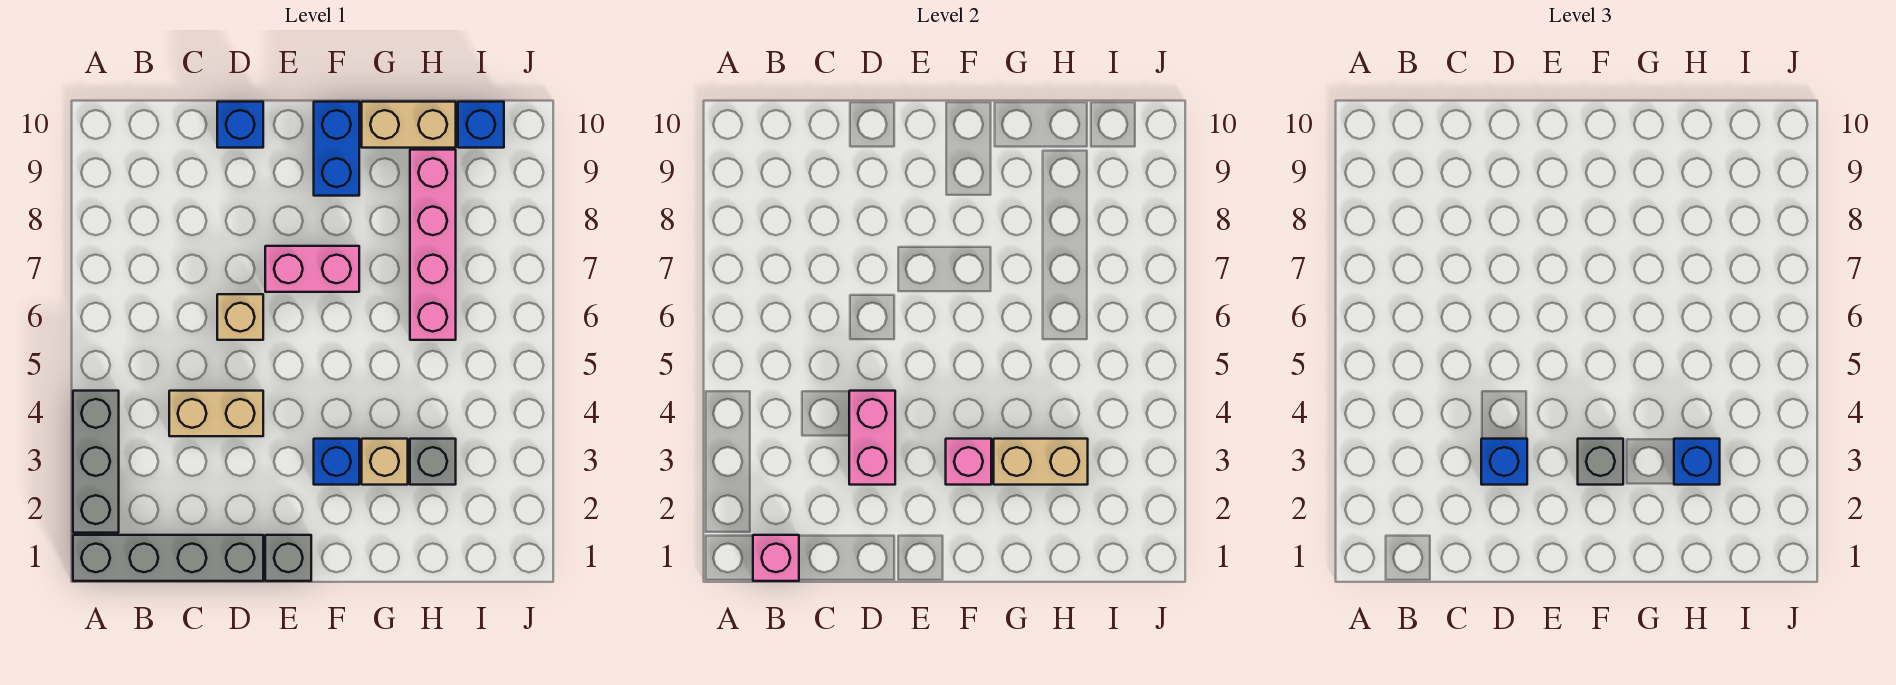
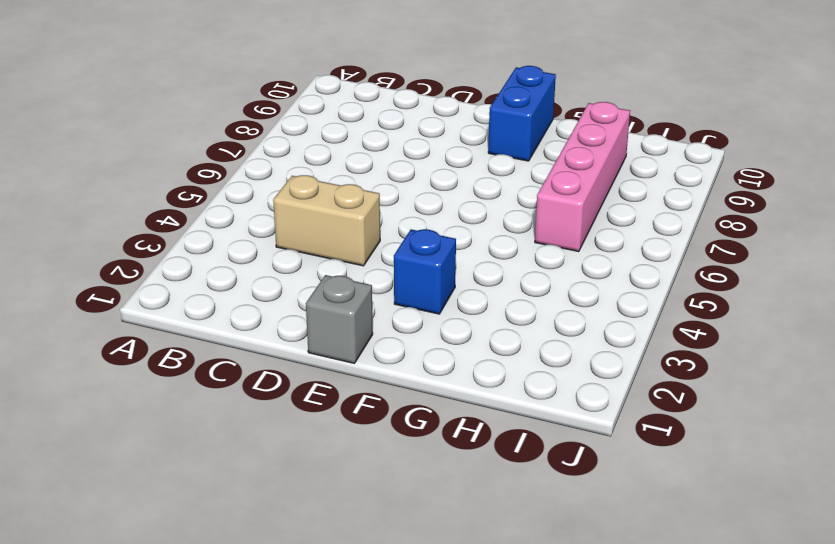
none -> grey 1x4 brick [73,535,263,581]
none -> grey 1x3 brick [73,391,119,533]
none -> tan 1x1 brick [217,294,263,340]

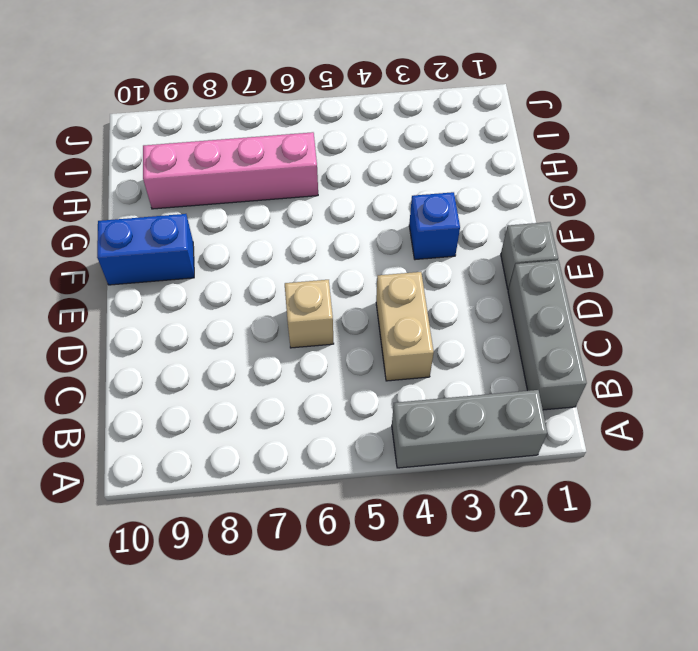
grey 1x3 brick [508,260,587,410] -> grey 1x4 brick [73,535,263,581]
none -> blue 1x1 brick [217,102,263,148]
none -> pink 1x2 brick [265,246,359,292]
none -> tan 1x1 brick [362,439,408,485]

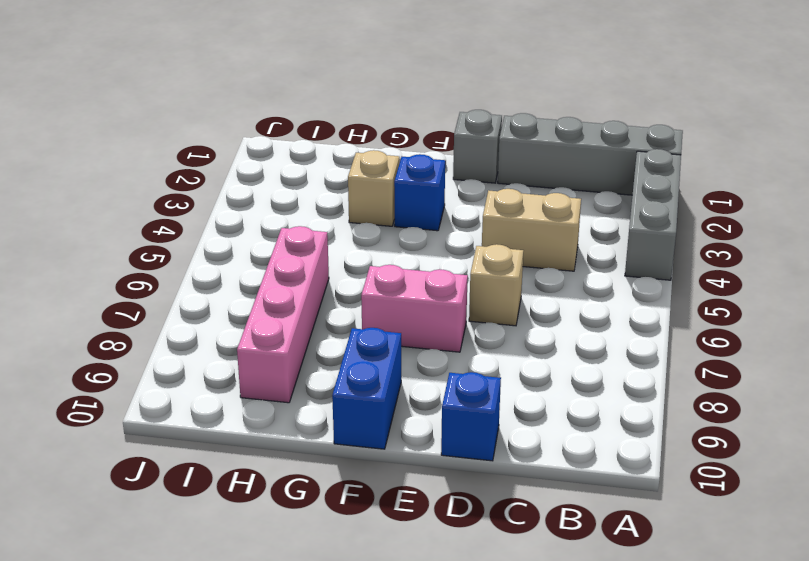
none -> tan 1x2 brick [362,102,456,148]
none -> grey 1x1 brick [410,439,456,485]
none -> blue 1x1 brick [458,102,504,148]

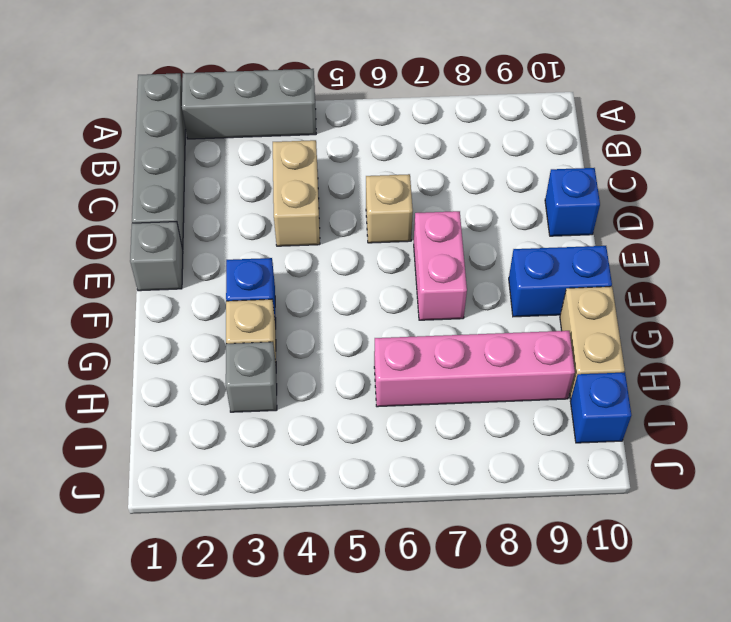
none -> pink 1x1 brick [753,535,799,581]
none -> pink 1x2 brick [849,391,895,485]
none -> pink 1x1 brick [946,439,991,485]

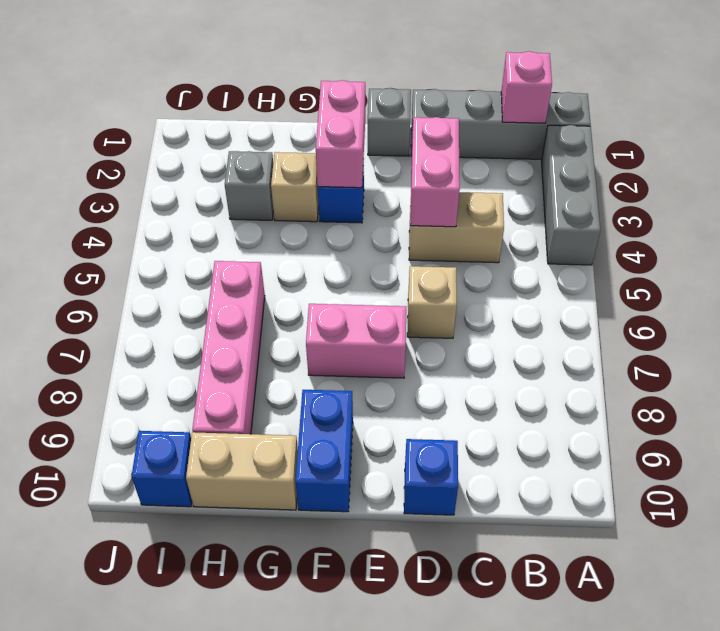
pink 1x2 brick [316,80,365,188] -> pink 1x1 brick [946,439,991,485]
none -> tan 1x2 brick [994,439,1088,485]
none -> blue 1x1 brick [1481,439,1527,485]
none -> grey 1x1 brick [1578,439,1623,485]

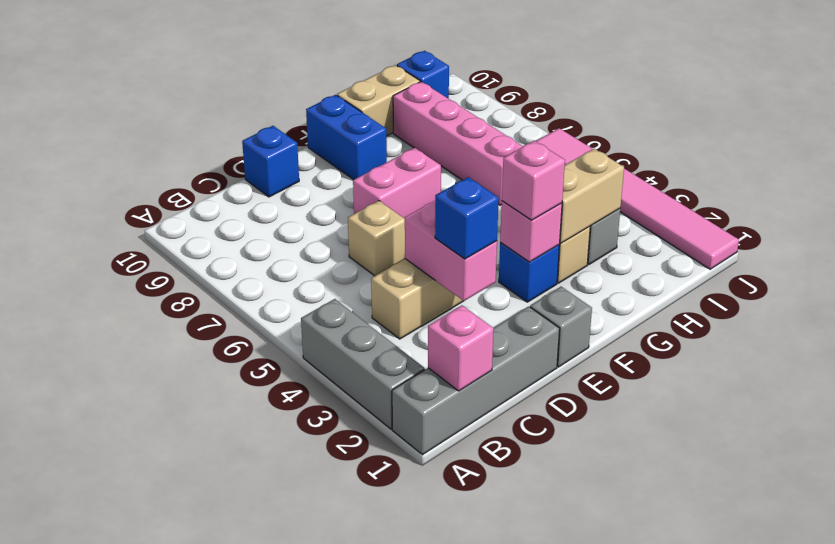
pink 1x1 brick [502,141,565,220] -> grey 1x1 brick [1578,439,1623,485]
pink 1x6 tile [536,128,739,269] -> none
none -> blue 1x1 brick [1674,439,1720,485]

